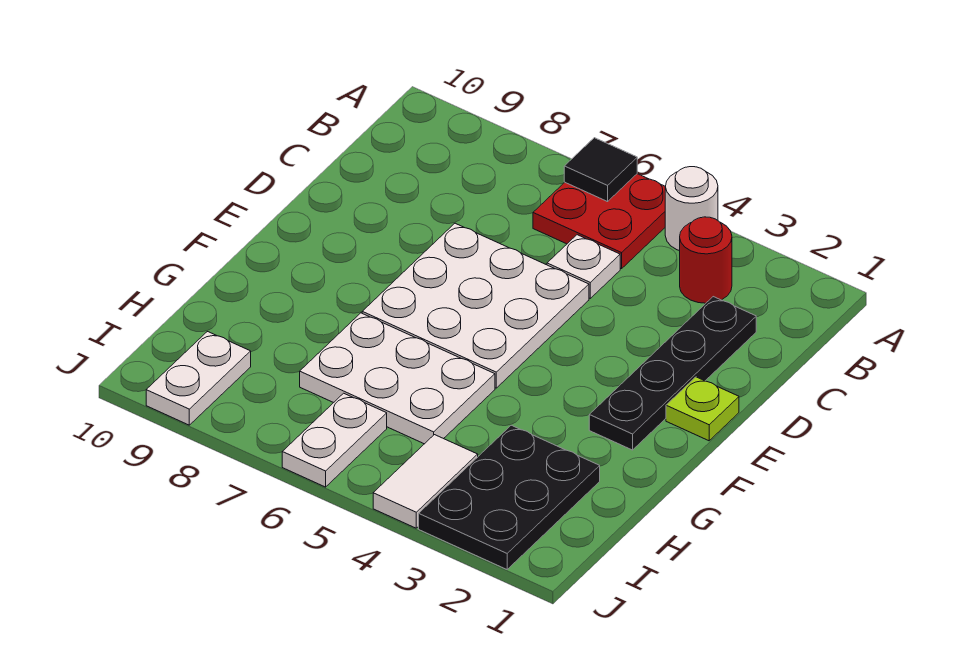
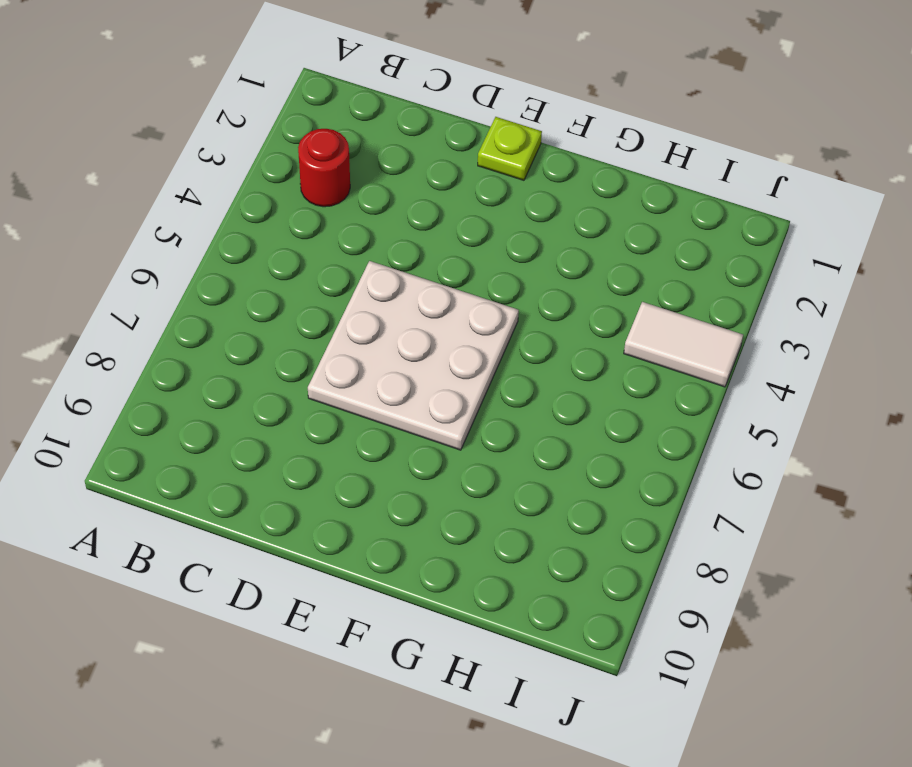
none -> white 1x1 round brick [665,167,718,251]
none -> red 2x2 plate [533,174,665,269]
none -> black 1x4 plate [589,297,756,450]

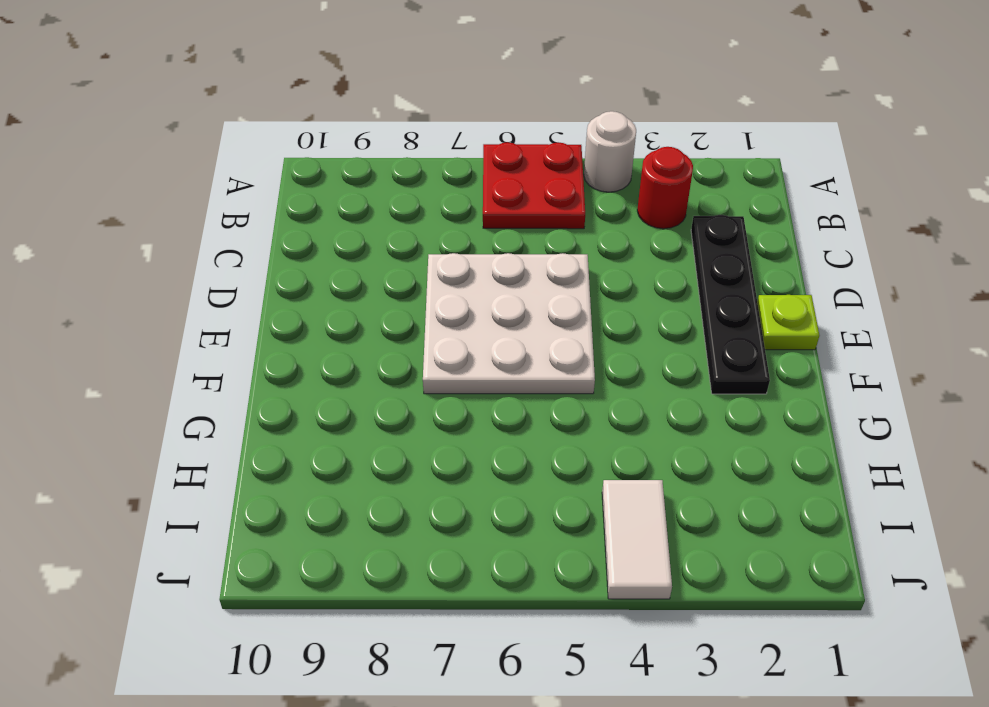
none -> white 1x1 plate [547,235,620,298]
none -> white 2x3 plate [300,313,495,444]
none -> black 2x3 plate [419,425,600,569]

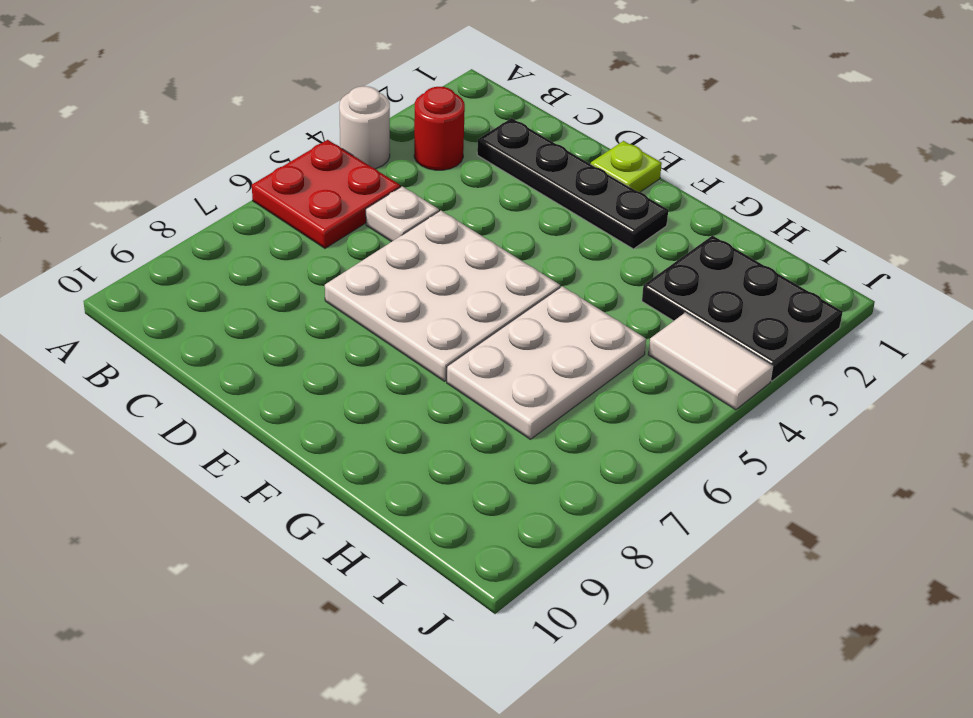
none -> white 1x2 plate [282,393,387,487]
none -> white 1x2 plate [146,332,251,425]
none -> black 1x1 tile [564,138,637,202]

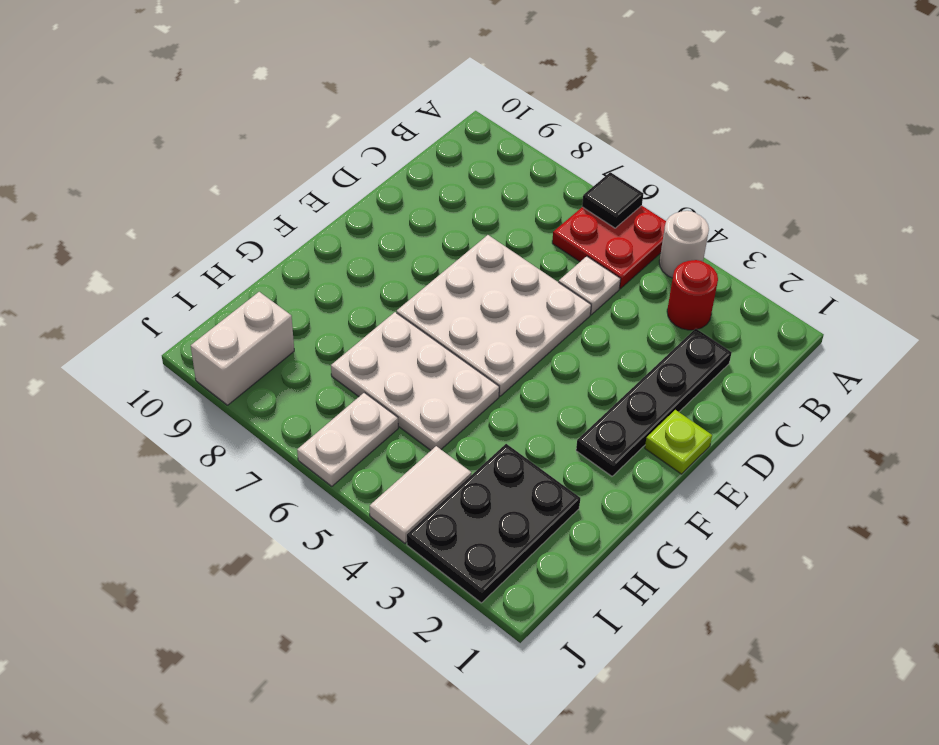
white 1x2 brick [191,292,294,405] -> white 1x2 plate [146,332,251,425]

